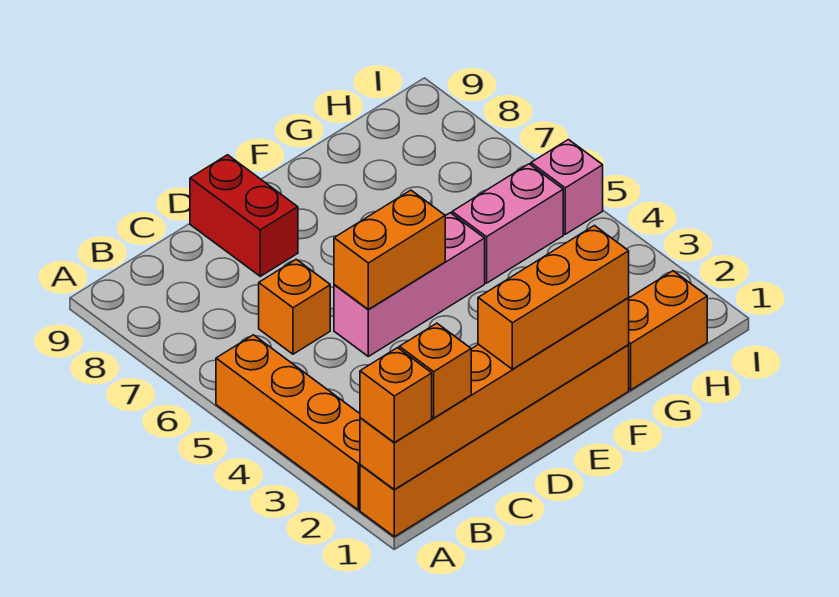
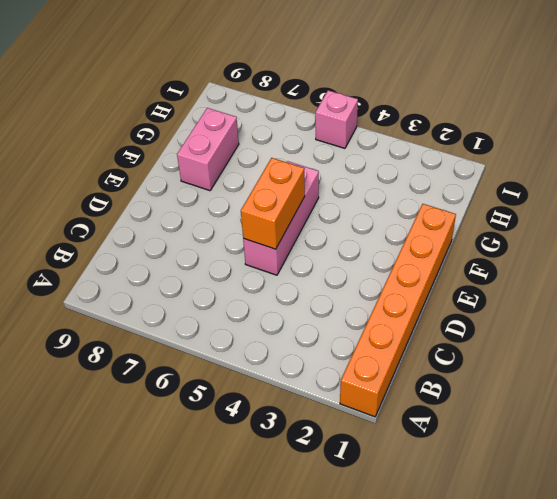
pink 1x2 brick [177,108,239,191] -> pink 1x2 brick moved to [452,164,563,283]
none -> orange 1x4 brick [216,335,360,510]
none -> orange 1x1 brick [259,259,330,354]
none -> red 1x2 brick [190,155,298,276]

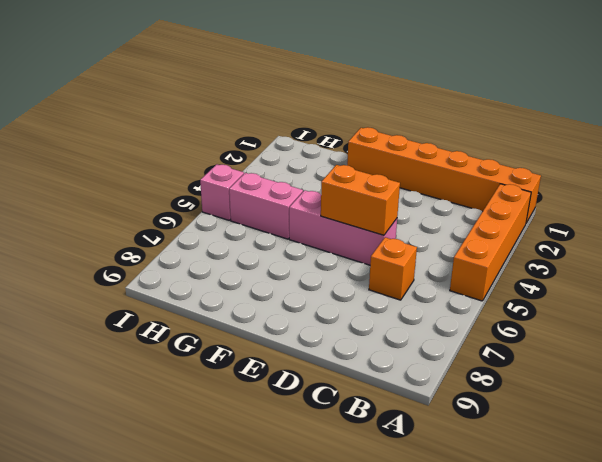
none -> red 1x2 brick [190,155,298,276]
none -> orange 1x2 brick [629,271,707,390]
none -> orange 1x6 brick [360,298,629,490]

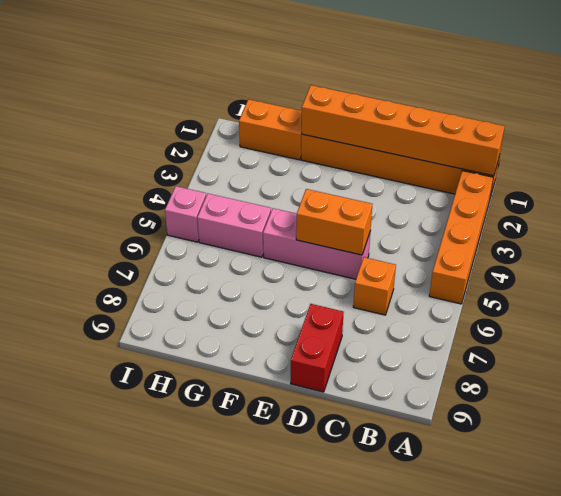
none -> orange 1x1 brick [360,348,432,442]
none -> orange 1x1 brick [399,323,471,418]
none -> orange 1x3 brick [478,226,629,369]

